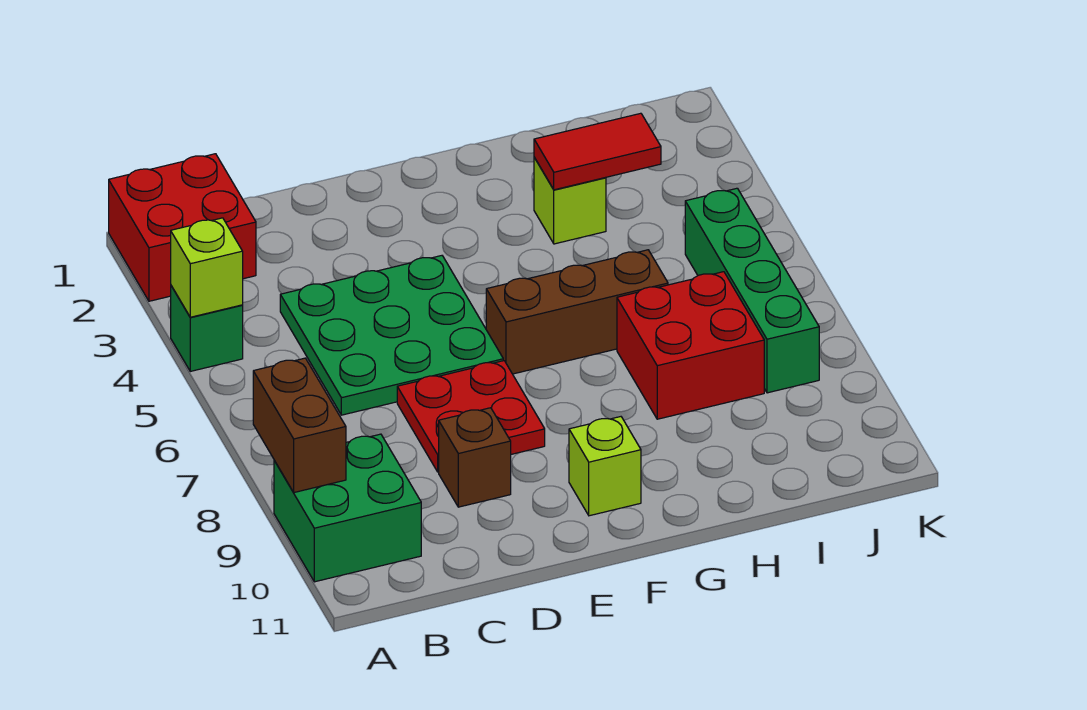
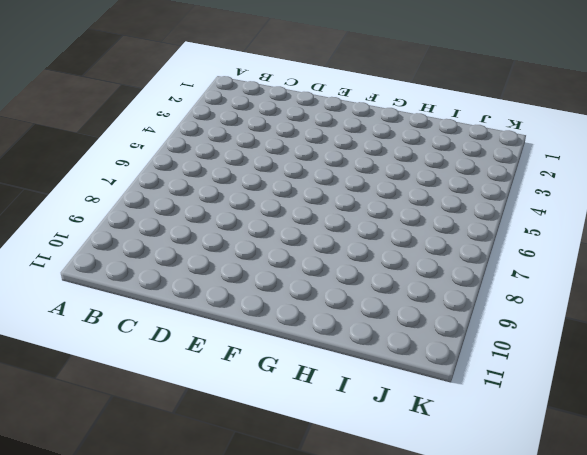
none -> red 2x2 brick [109,154,256,301]
none -> green 1x1 brick [171,286,243,371]
none -> green 2x2 brick [274,434,421,582]

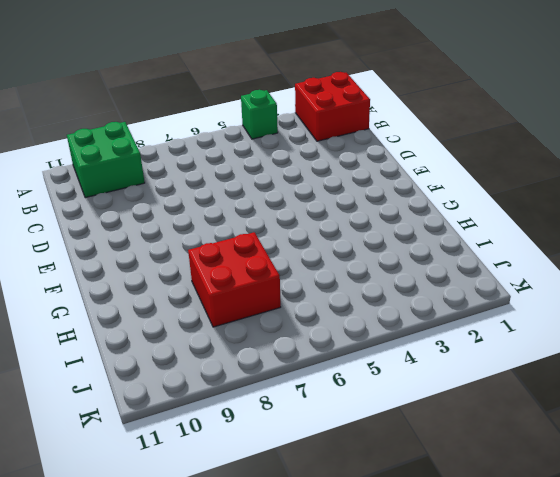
none -> green 3x3 plate [280,256,503,415]
none -> red 2x2 plate [397,361,545,472]
none -> brown 1x1 brick [439,408,511,507]

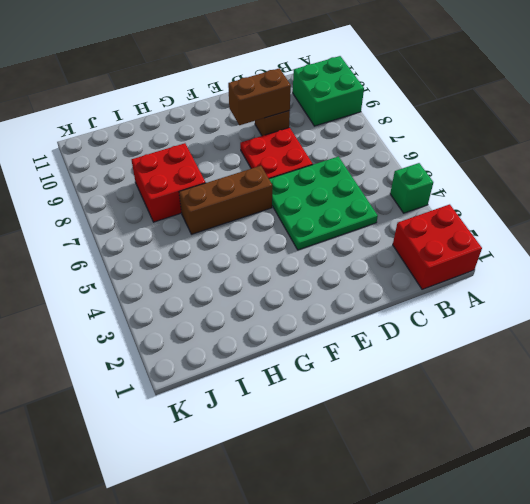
brown 1x2 brick [228,68,291,125] -> brown 1x2 brick turned to [253,358,346,492]
none -> lime 1x1 brick [569,417,641,516]
none -> lime 1x1 brick [534,157,606,244]
none -> green 1x4 brick [685,188,819,393]

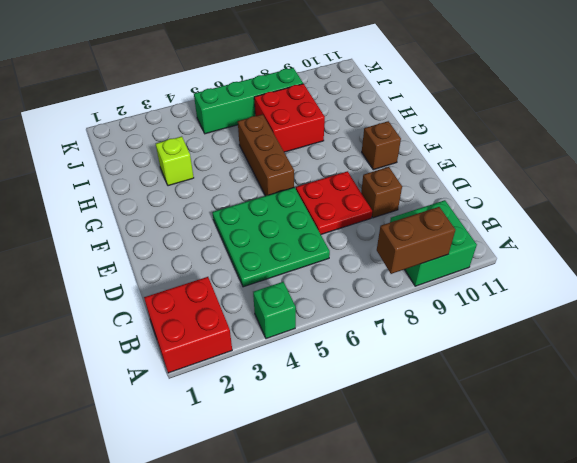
brown 1x1 brick [362,121,401,170] -> lime 1x1 brick [569,417,641,516]
none -> lime 1x1 brick [171,218,243,317]
none -> red 1x2 tile [534,113,661,190]

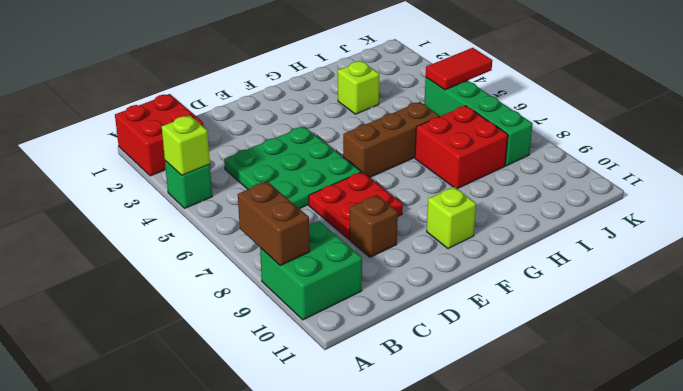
red 1x2 tile [426,48,492,90] -> red 1x2 tile moved to [534,113,661,190]

